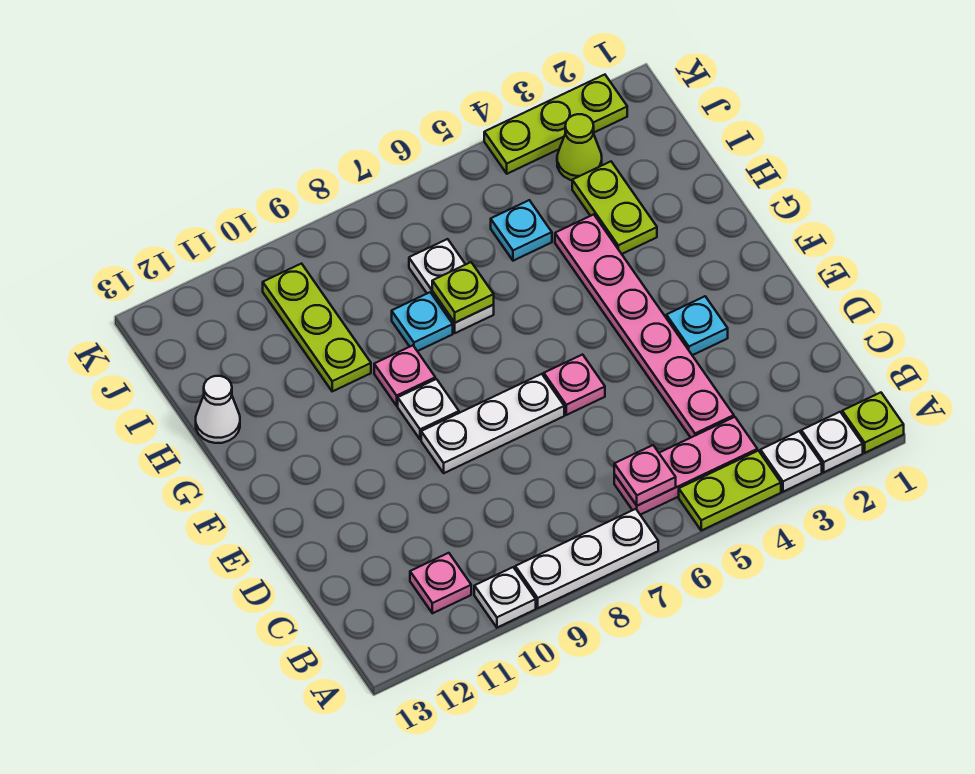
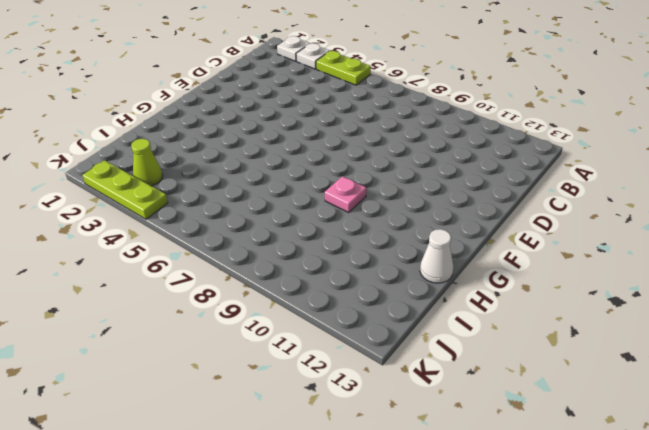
none -> lime 1x1 plate [842,393,904,453]
none -> white 1x3 plate [515,509,658,608]
none -> white 1x1 plate [474,567,536,628]

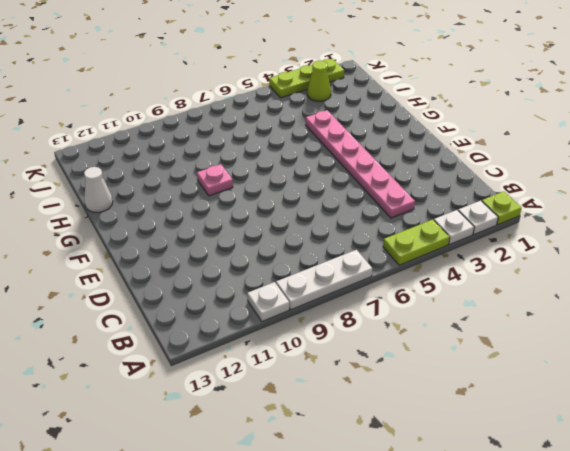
none -> pink 1x3 plate [614,417,757,515]
none -> pink 1x1 plate [410,553,471,613]
none -> cyan 1x1 plate [666,296,728,355]

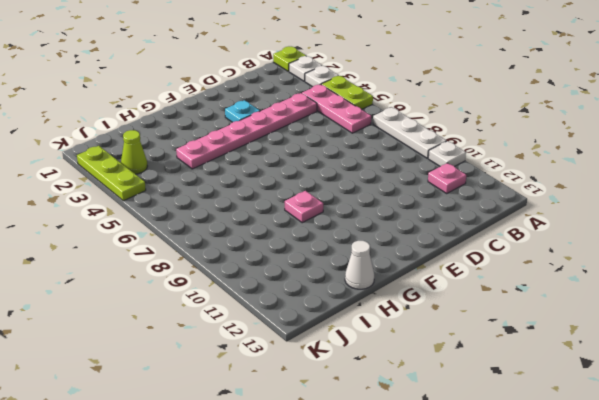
none -> pink 1x1 plate [544,355,605,415]
none -> white 1x3 plate [421,374,564,473]
none -> white 1x1 plate [398,379,459,440]

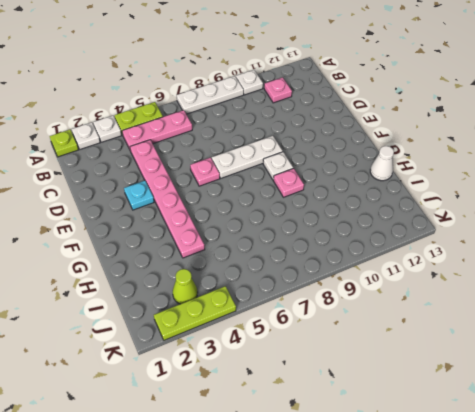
none -> lime 1x2 plate [572,162,657,254]
none -> white 1x2 plate [409,239,494,333]
none -> cyan 1x1 plate [392,292,453,351]

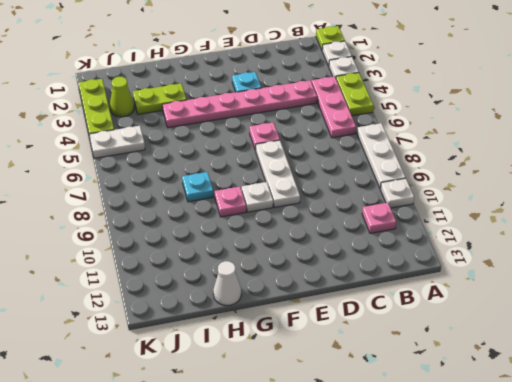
white 1x2 plate [89,126,145,158] -> white 1x2 plate moved to [409,239,494,333]
none -> lime 1x3 plate [263,264,371,391]
none -> cyan 1x1 plate [491,200,552,261]
none -> pink 1x1 plate [614,445,676,506]

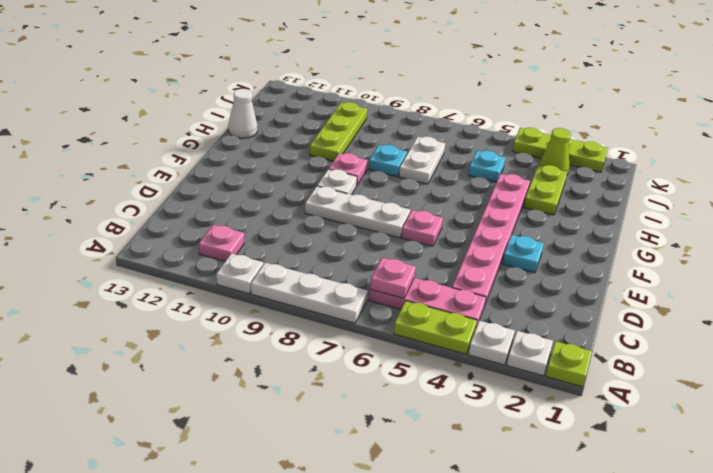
none -> lime 1x1 plate [432,262,494,323]

